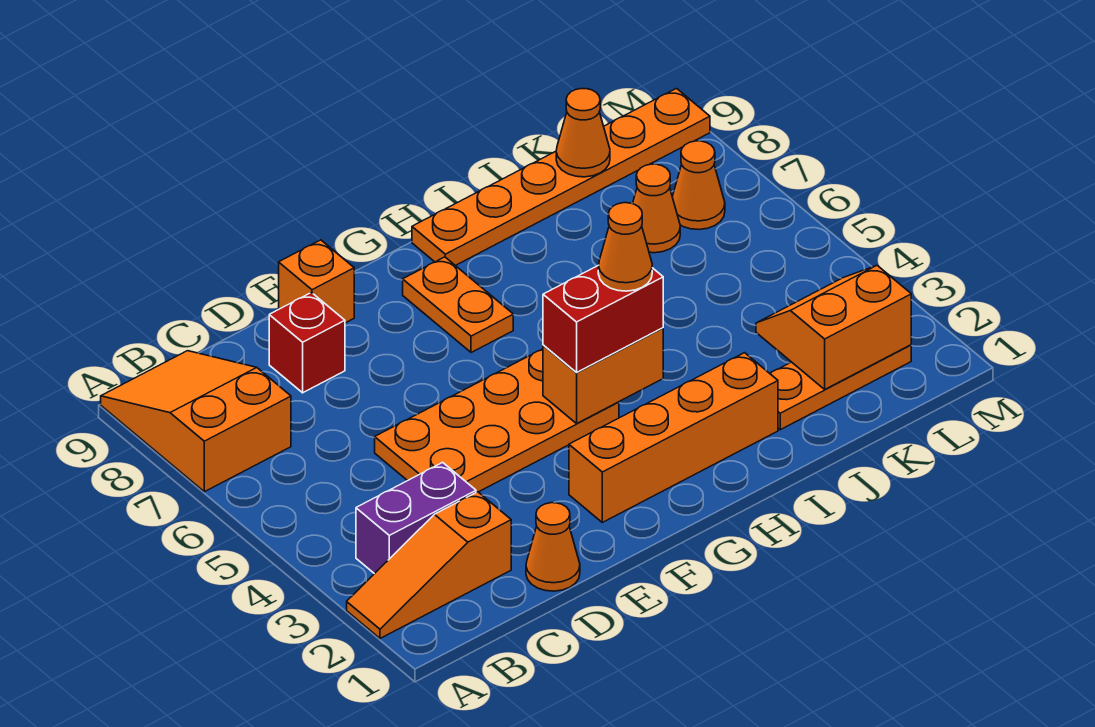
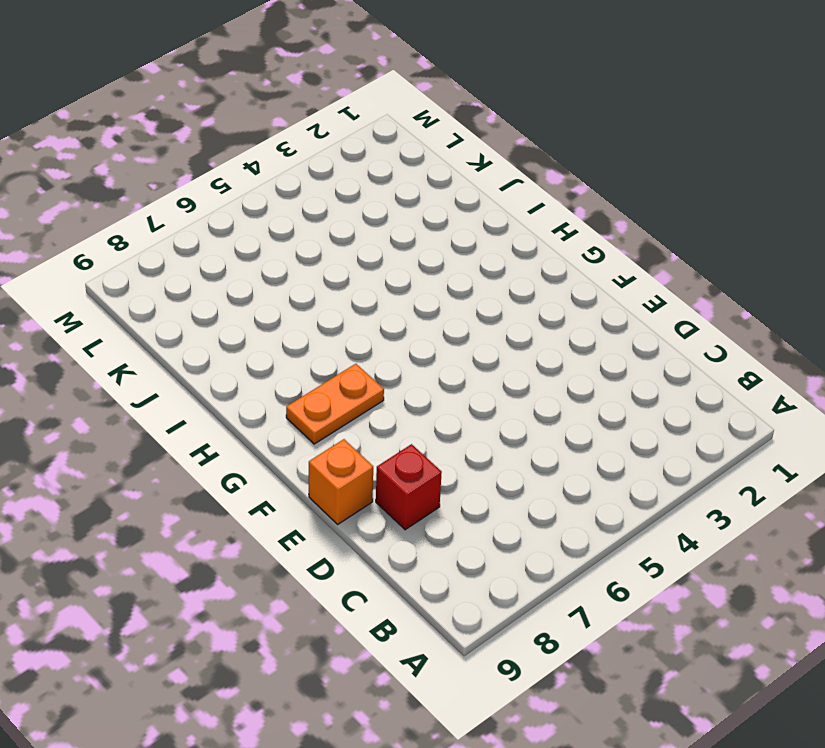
none -> orange 1x3 slope [347,492,511,638]
none -> orange 2x3 slope [101,351,291,492]
none -> purple 1x2 brick [356,462,476,574]

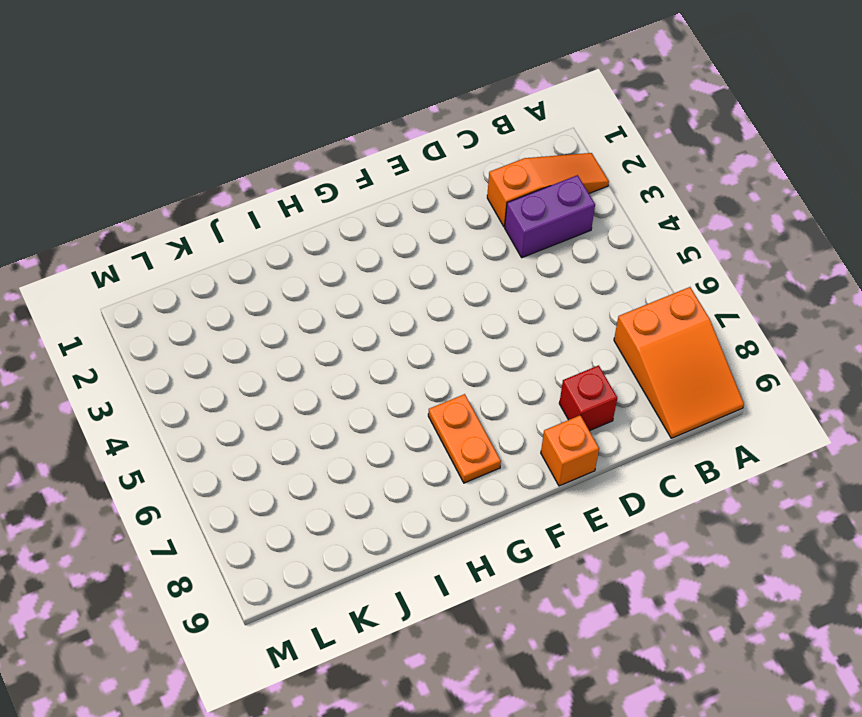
none -> orange 1x1 cone [526,503,580,591]
none -> orange 2x4 plate [375,349,619,492]
none -> orange 1x4 brick [569,353,778,522]

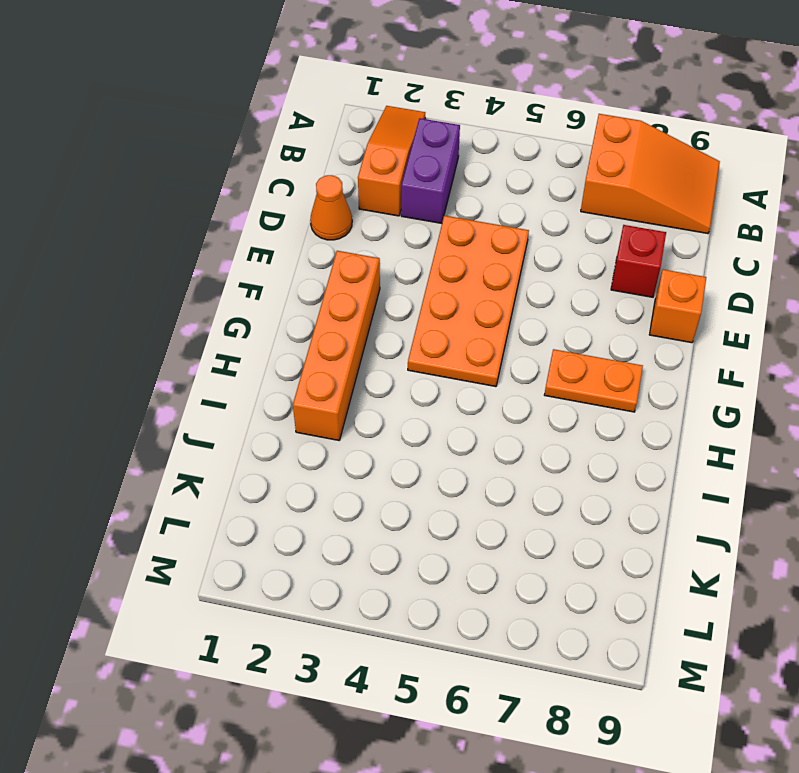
none -> orange 1x6 plate [412,89,710,266]
none -> orange 1x3 plate [770,345,911,430]
none -> orange 1x1 cone [633,164,680,253]

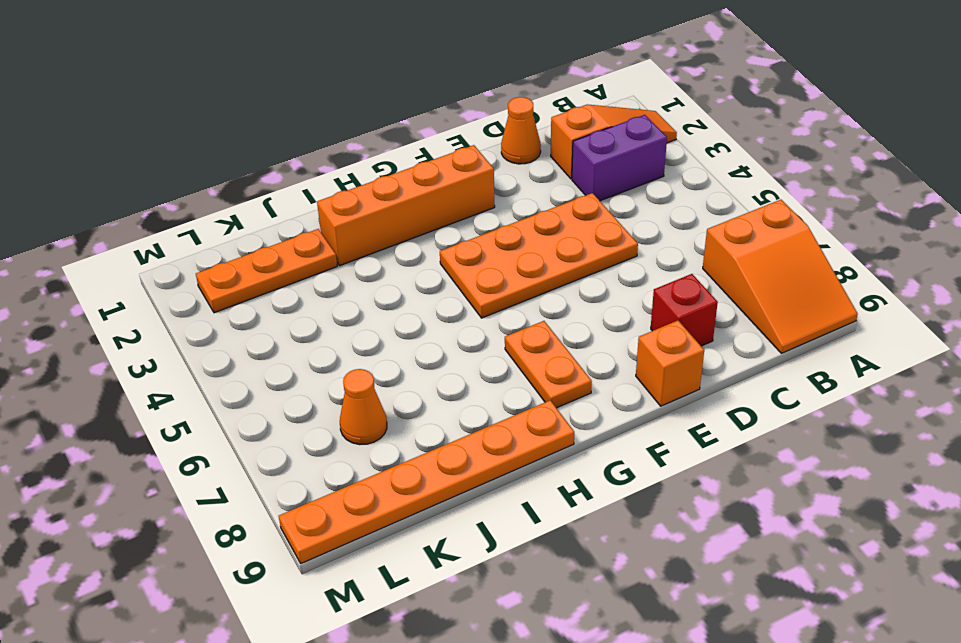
none -> orange 1x1 cone [672,141,725,230]
none -> orange 1x2 brick [543,328,663,423]
none -> orange 2x2 slope [756,265,911,389]

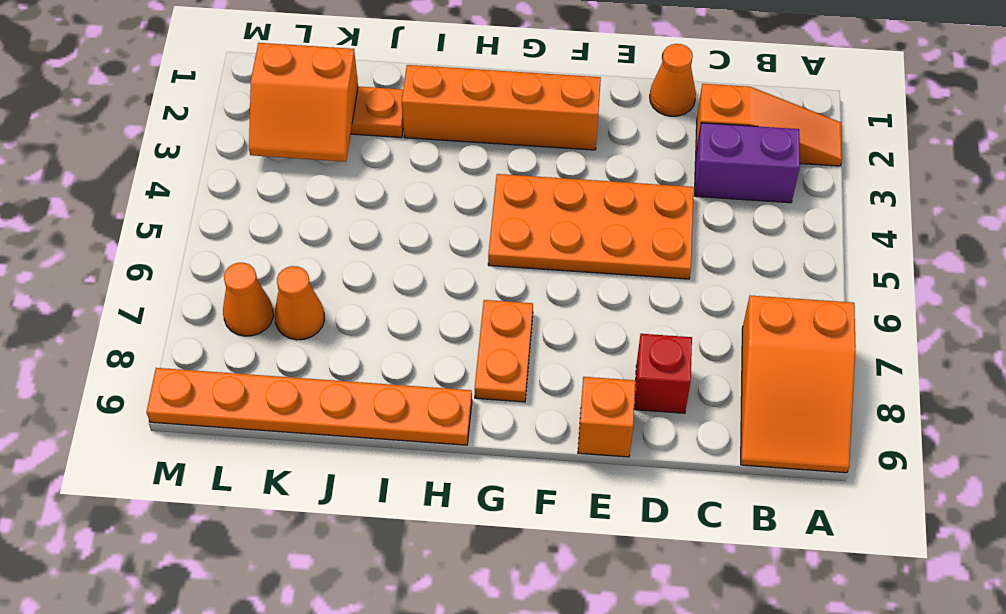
none -> orange 1x2 brick [543,328,663,423]
none -> orange 1x1 cone [556,89,610,177]
none -> red 1x2 brick [543,265,663,372]

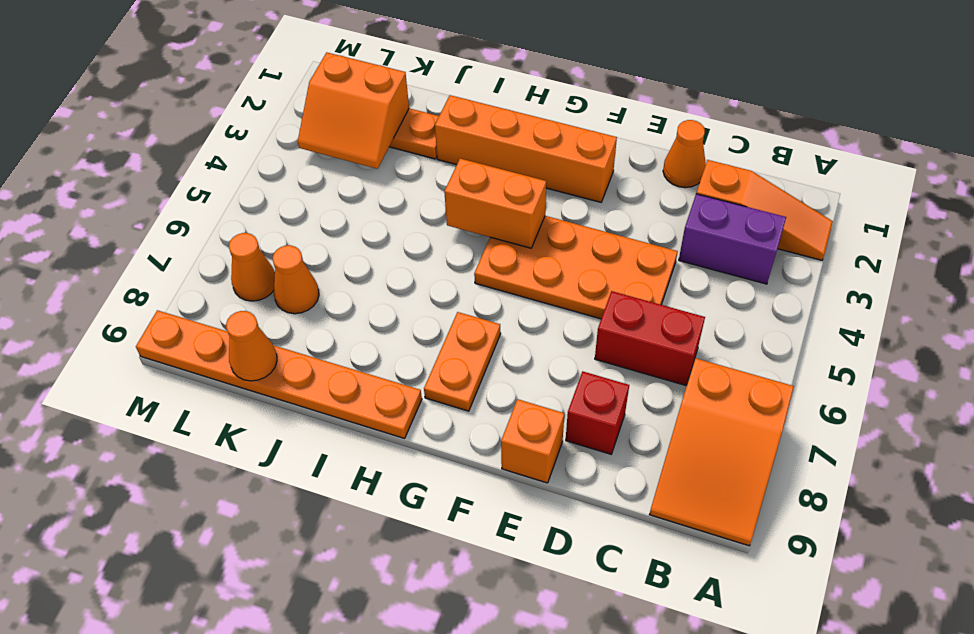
red 1x2 brick [595,291,705,385] -> red 1x2 brick moved to [543,265,663,372]
none -> orange 1x1 cone [598,203,652,291]

